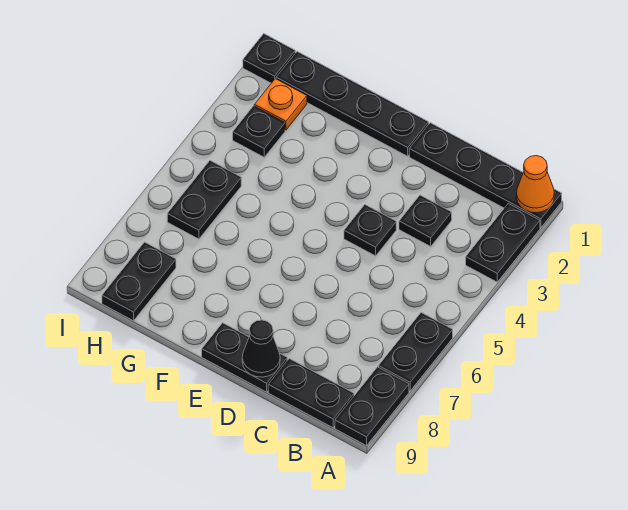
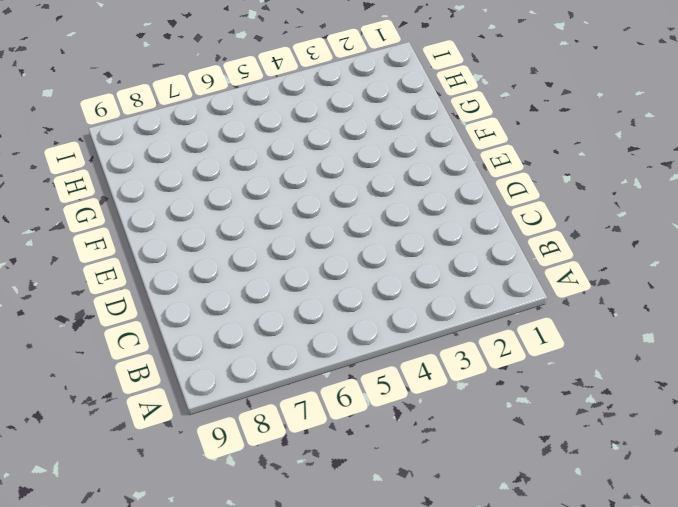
none -> black 1x4 plate [409,123,562,228]
none -> black 1x2 plate [466,203,540,282]
none -> black 1x2 plate [378,313,453,391]

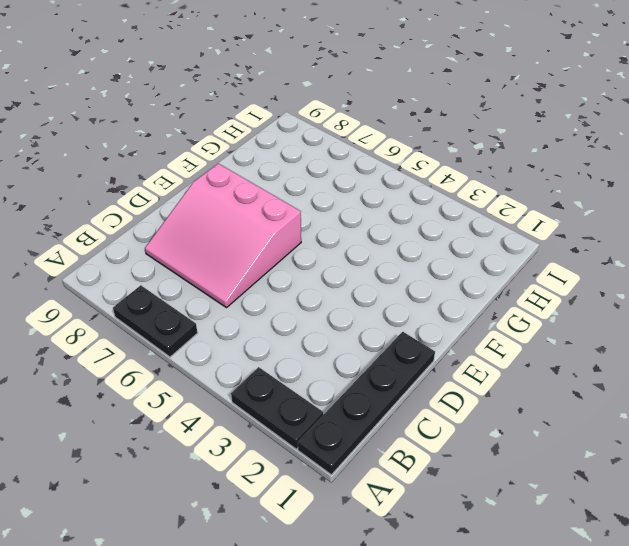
pink 3x3 slope [145,163,301,308] -> none
none -> black 1x2 plate [335,367,409,446]
none -> black 1x2 plate [268,359,354,428]
none -> black 1x1 plate [399,195,452,246]

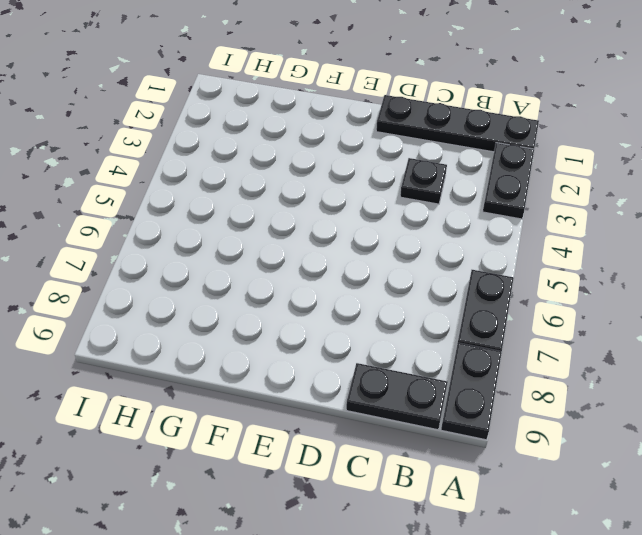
none -> black 1x1 plate [344,205,396,256]
none -> black 1x2 plate [202,323,287,392]
none -> black 1x4 plate [276,52,429,156]

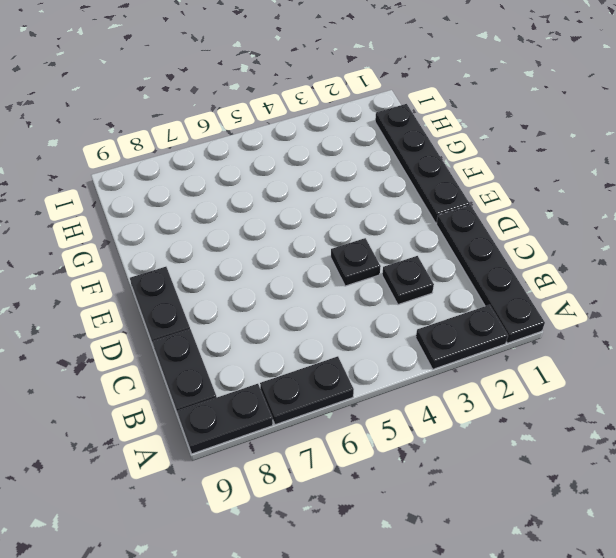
none -> orange 1x1 plate [254,79,307,130]
none -> black 1x1 plate [233,106,285,157]
none -> black 1x2 plate [167,161,241,239]

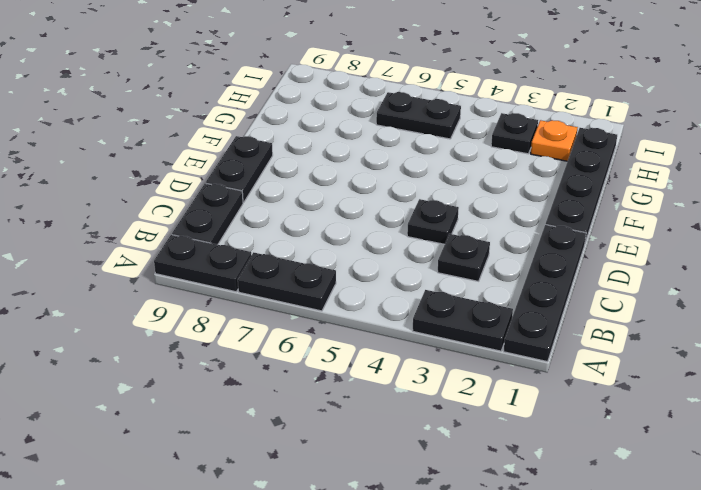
none -> black 1x2 plate [102,242,176,321]
none -> black 1x1 plate [243,34,295,83]
none -> orange 1x1 cone [517,156,554,213]

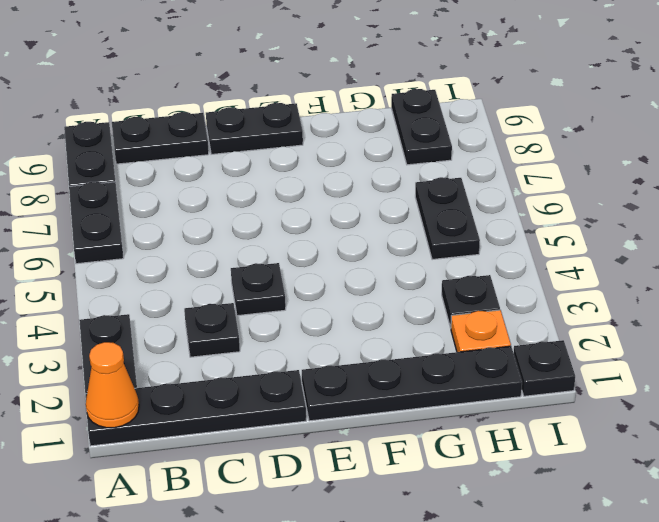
none -> black 1x1 cone [242,320,280,377]

